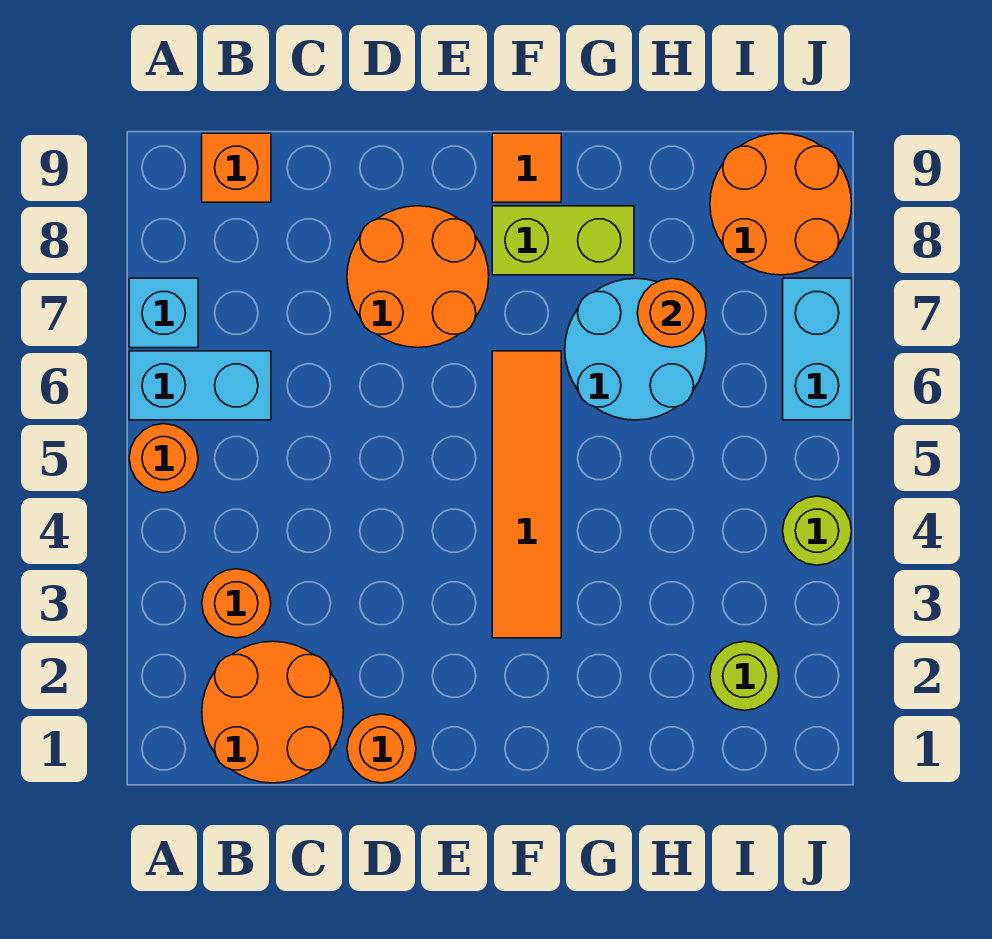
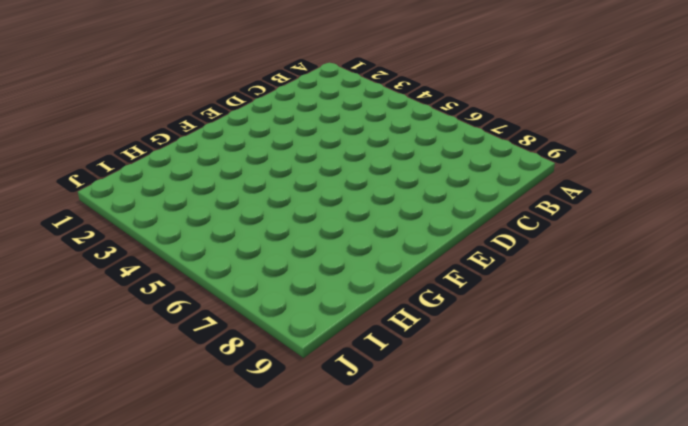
none -> orange 1x1 round brick [129,424,198,493]
none -> cyan 1x2 brick [129,351,271,420]
none -> cyan 1x1 brick [129,278,198,348]

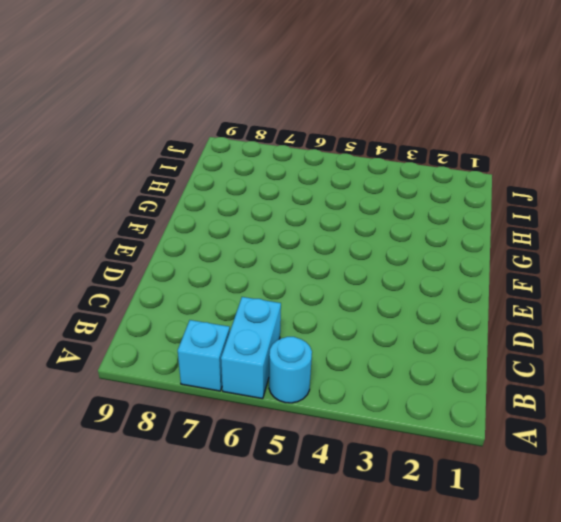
cyan 1x1 round brick [269,337,312,403] -> orange 1x1 round brick [129,424,198,493]
none -> orange 2x2 round brick [202,641,343,783]
none -> orange 1x1 round brick [202,569,271,638]
none -> orange 1x1 brick [202,133,271,202]

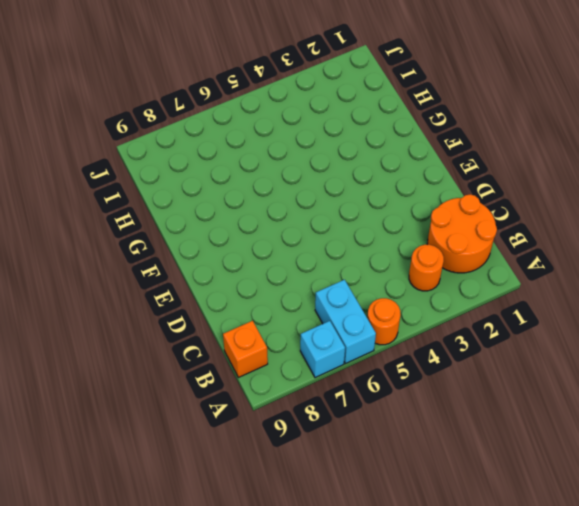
none -> orange 1x1 round brick [347,714,416,783]
none -> orange 2x2 round brick [347,206,489,348]
none -> orange 1x4 tile [492,351,561,638]

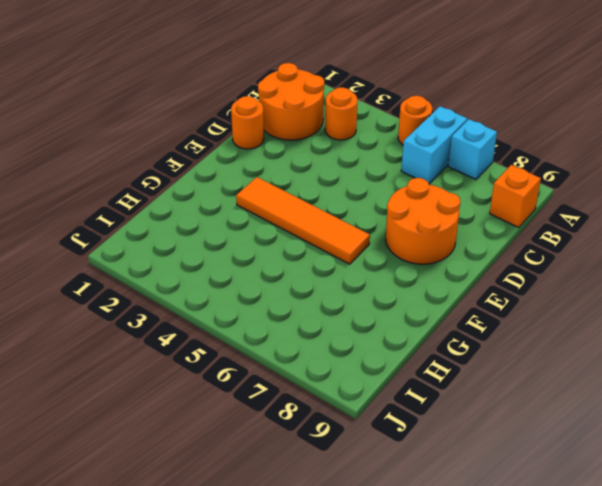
none -> lime 1x2 brick [492,206,634,275]
none -> orange 1x1 tile [492,133,561,202]
none -> cyan 2x2 round brick [565,278,706,420]

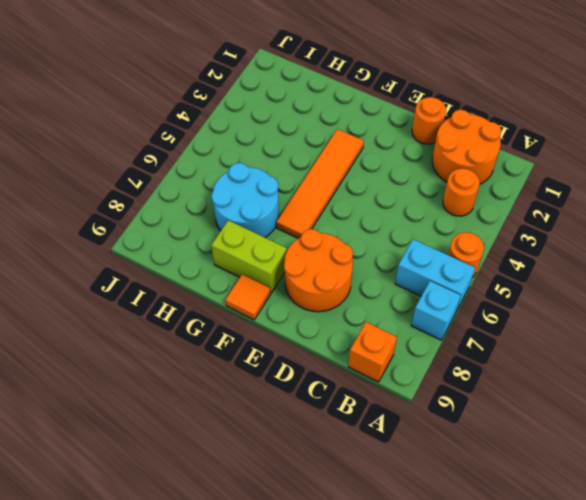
none -> lime 1x1 round brick [710,641,779,710]
none -> orange 2x2 round brick [710,133,852,275]
none -> lime 1x1 round brick [783,496,852,565]

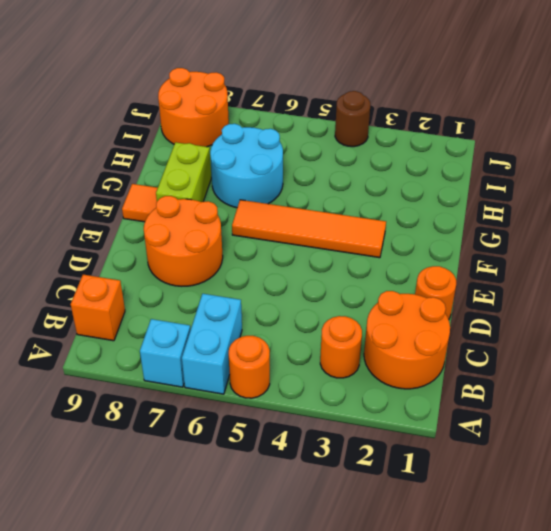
brown 1x1 round brick [335,91,370,147] -> lime 1x1 round brick [783,496,852,565]
none -> lime 1x1 round brick [710,641,779,710]
none -> cyan 1x2 brick [783,278,852,420]
none -> orange 1x1 round brick [637,279,706,347]

